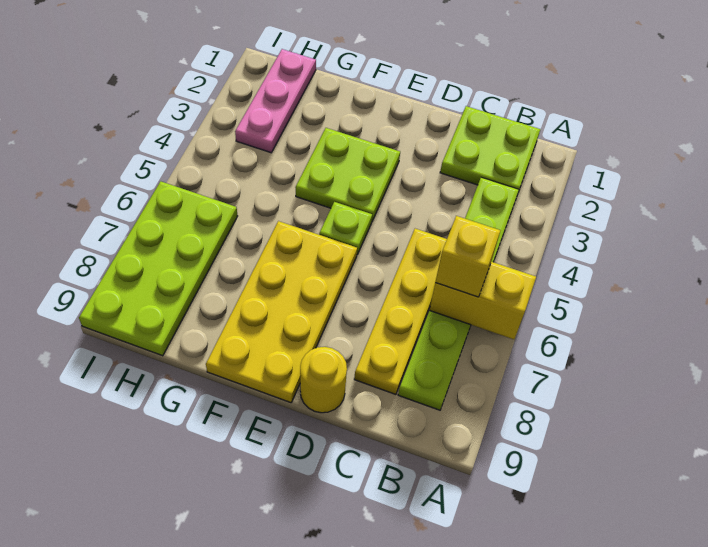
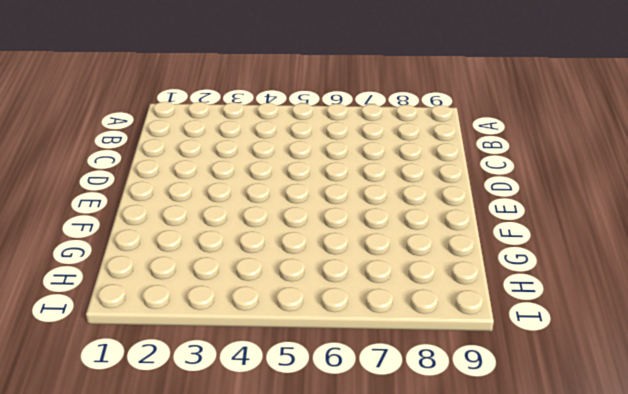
none -> lime 2x2 plate [440,106,540,192]
none -> lime 1x6 plate [398,178,519,410]

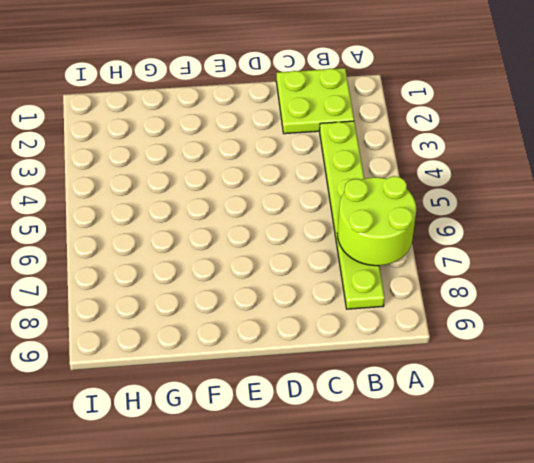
lime 2x2 round brick [337,176,416,266] -> yellow 1x2 brick [429,262,536,339]
none -> yellow 1x4 plate [354,229,447,394]
none -> yellow 1x1 round brick [300,347,347,413]

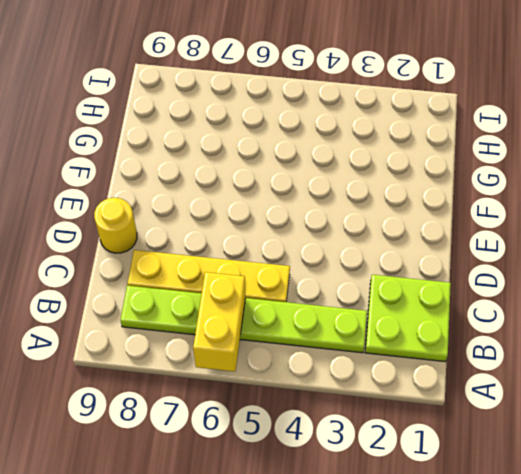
none -> lime 2x2 plate [295,128,400,221]
none -> lime 1x1 plate [319,202,372,254]

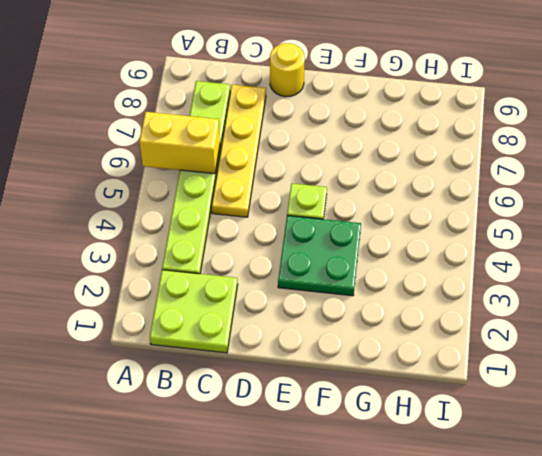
green 2x2 plate [278,216,361,296] -> lime 2x2 plate [295,128,400,221]
none -> yellow 2x4 plate [206,221,357,403]
none -> pink 1x3 plate [235,49,316,153]

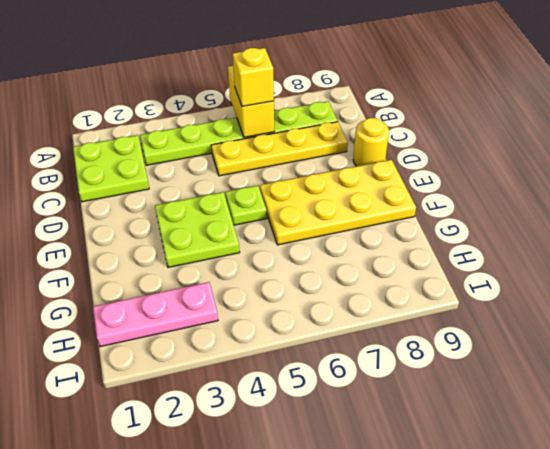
none -> lime 2x4 plate [79,181,238,356]

